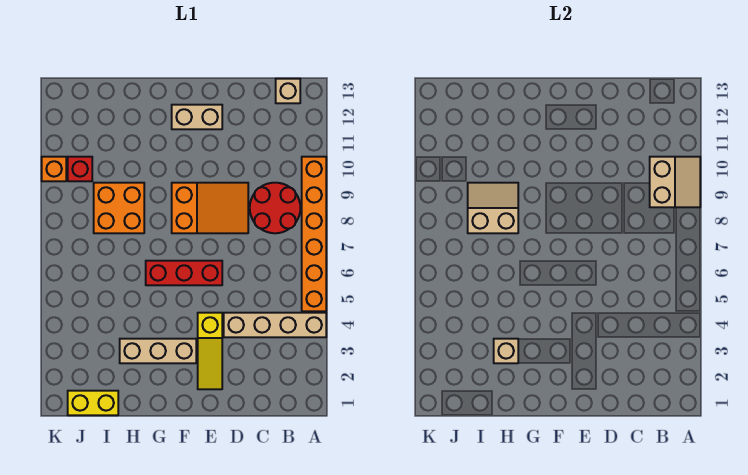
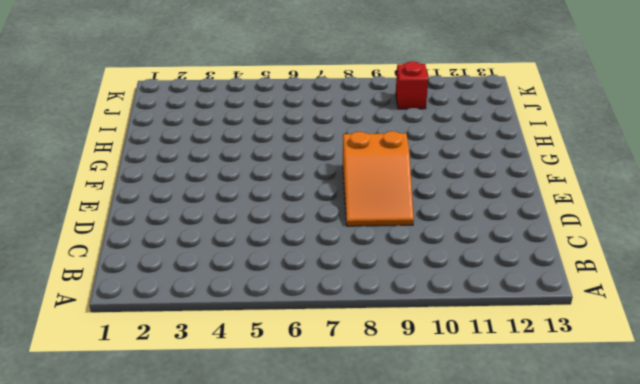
none -> tan 1x4 brick [224,313,326,337]
none -> orange 1x6 brick [302,157,326,311]
none -> red 2x2 round brick [250,183,300,233]

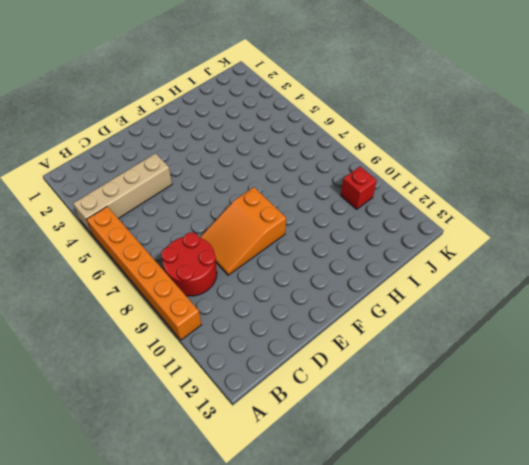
none -> tan 1x1 brick [276,79,300,103]
none -> yellow 1x3 slope [198,313,222,389]
none -> red 1x3 brick [146,261,222,285]

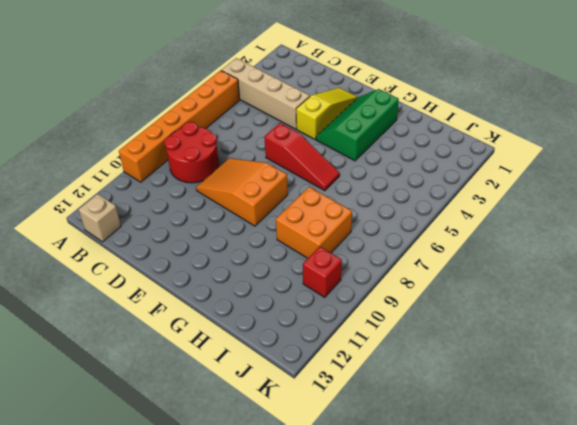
red 1x3 slope [264,123,340,191] -> red 1x3 brick [146,261,222,285]
green 2x3 slope [316,89,399,161] -> tan 1x3 brick [120,339,196,363]
none -> tan 1x2 brick [172,105,222,129]
none -> yellow 1x2 brick [68,391,118,415]
none -> orange 1x1 brick [42,157,66,181]

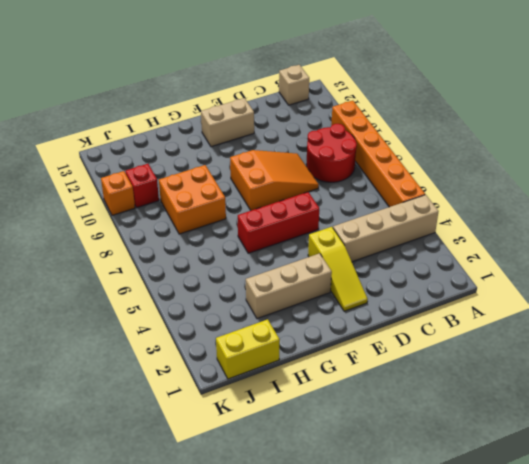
none -> tan 2x2 slope [650,157,700,207]
none -> tan 1x1 brick [494,339,518,363]
none -> tan 2x2 slope [468,183,518,233]

